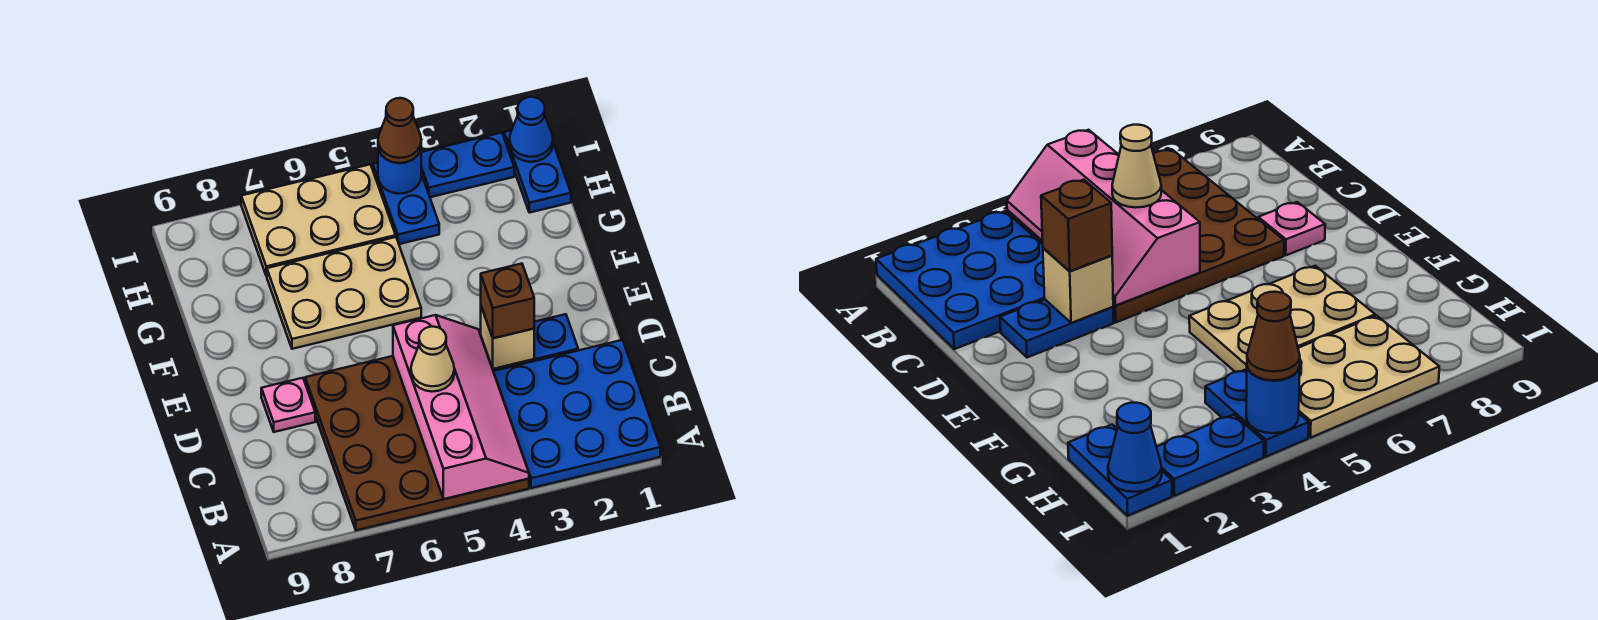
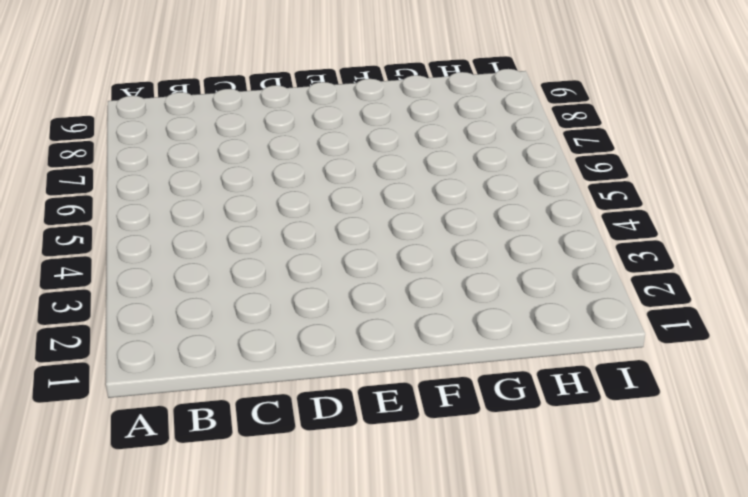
none -> blue 3x3 plate [493,340,660,488]
none -> brown 4x4 plate [305,356,529,530]
none -> blue 1x2 plate [493,314,578,371]

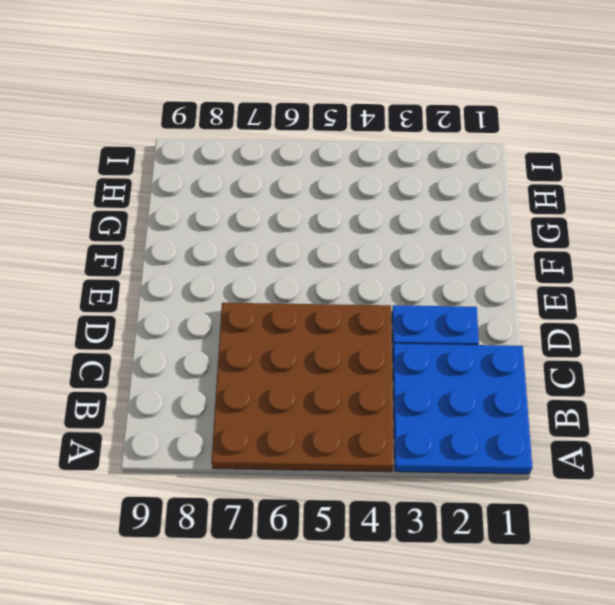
none -> pink 1x1 plate [261,378,315,432]
none -> tan 2x3 plate [267,237,421,349]
none -> blue 1x2 plate [504,130,571,213]

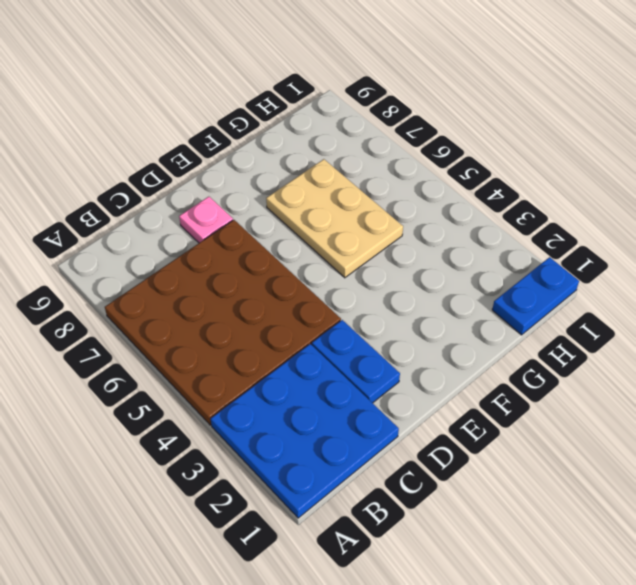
none -> blue 1x2 plate [373,163,439,244]
none -> tan 2x3 plate [241,164,396,276]
none -> blue 1x2 plate [421,133,514,197]

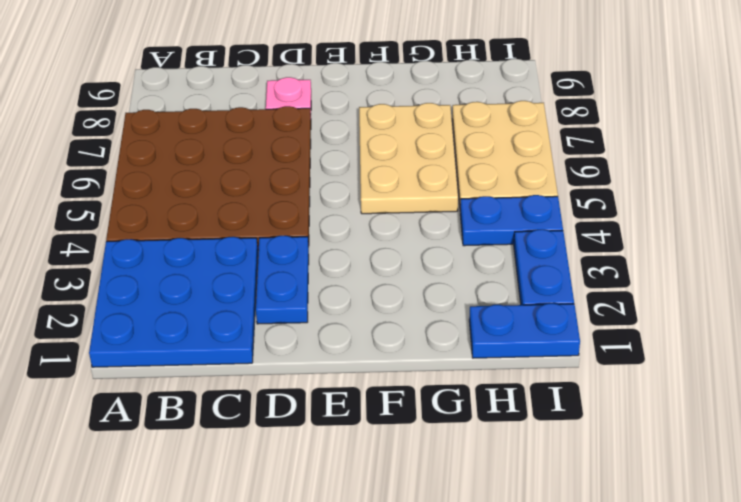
none -> pink 2x4 slope [393,315,529,499]
none -> tan 1x1 brick [481,307,534,369]
none -> blue 1x1 cone [509,97,553,162]

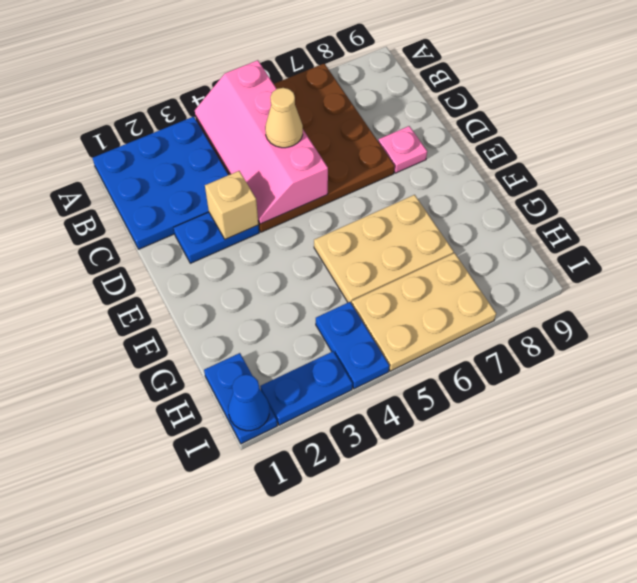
none -> blue 1x1 round brick [378,148,421,194]
none -> brown 1x1 brick [481,264,534,338]
none -> brown 1x1 cone [378,98,421,163]

